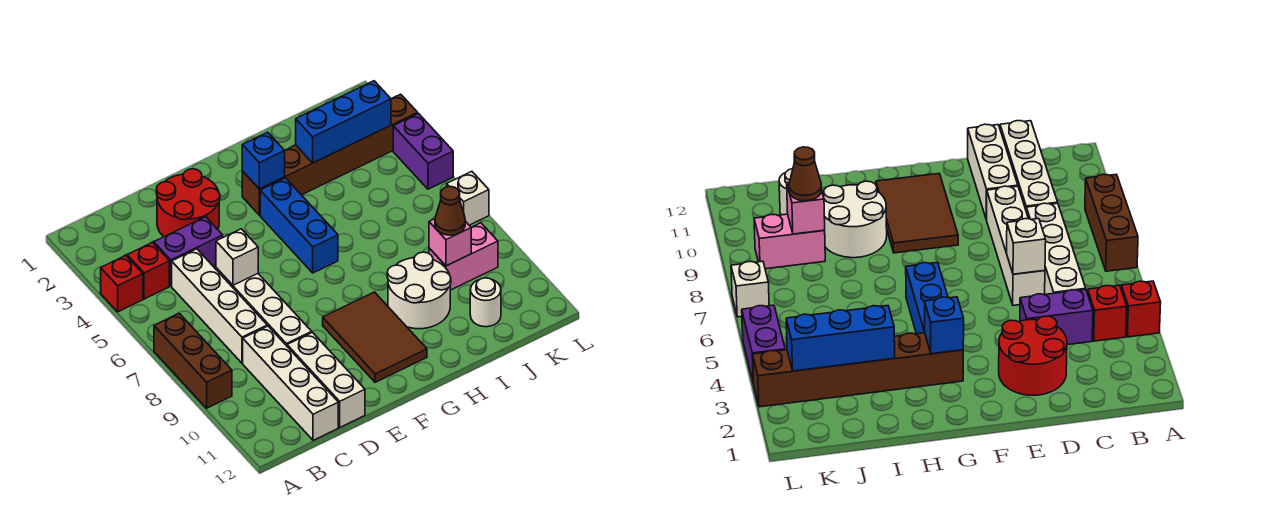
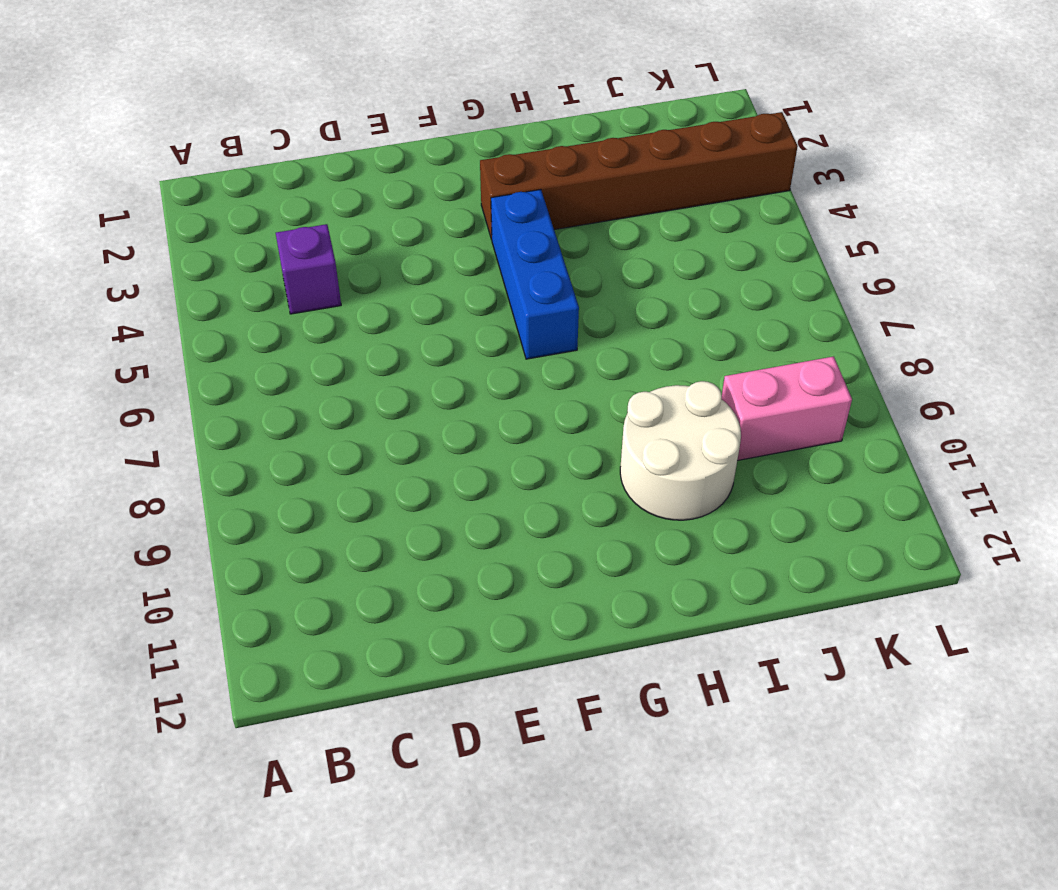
purple 1x1 brick [276,224,341,314] -> purple 1x2 brick [154,217,223,286]
none -> red 1x1 brick [101,256,143,312]
none -> brown 1x3 brick [154,313,232,408]
none -> red 1x1 brick [127,243,169,299]

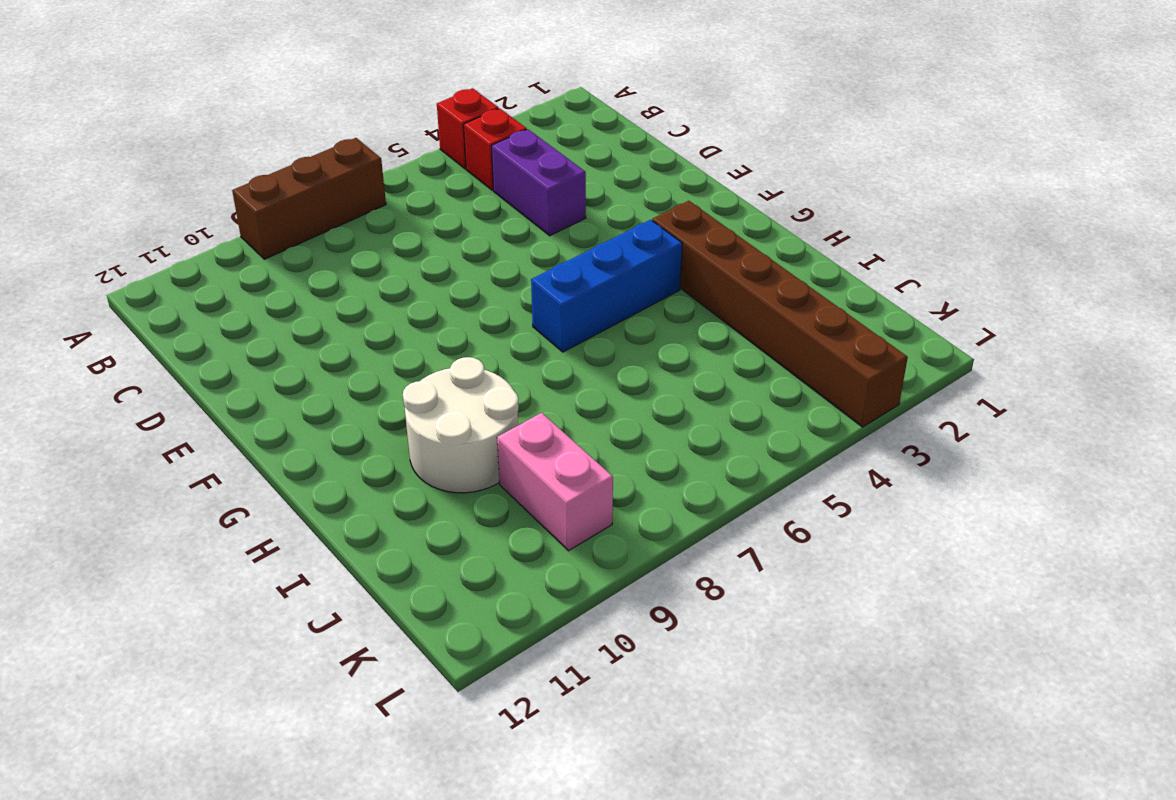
none -> white 1x4 brick [172,249,267,363]
none -> white 1x4 brick [243,326,338,440]
none -> red 2x2 round brick [156,169,220,237]

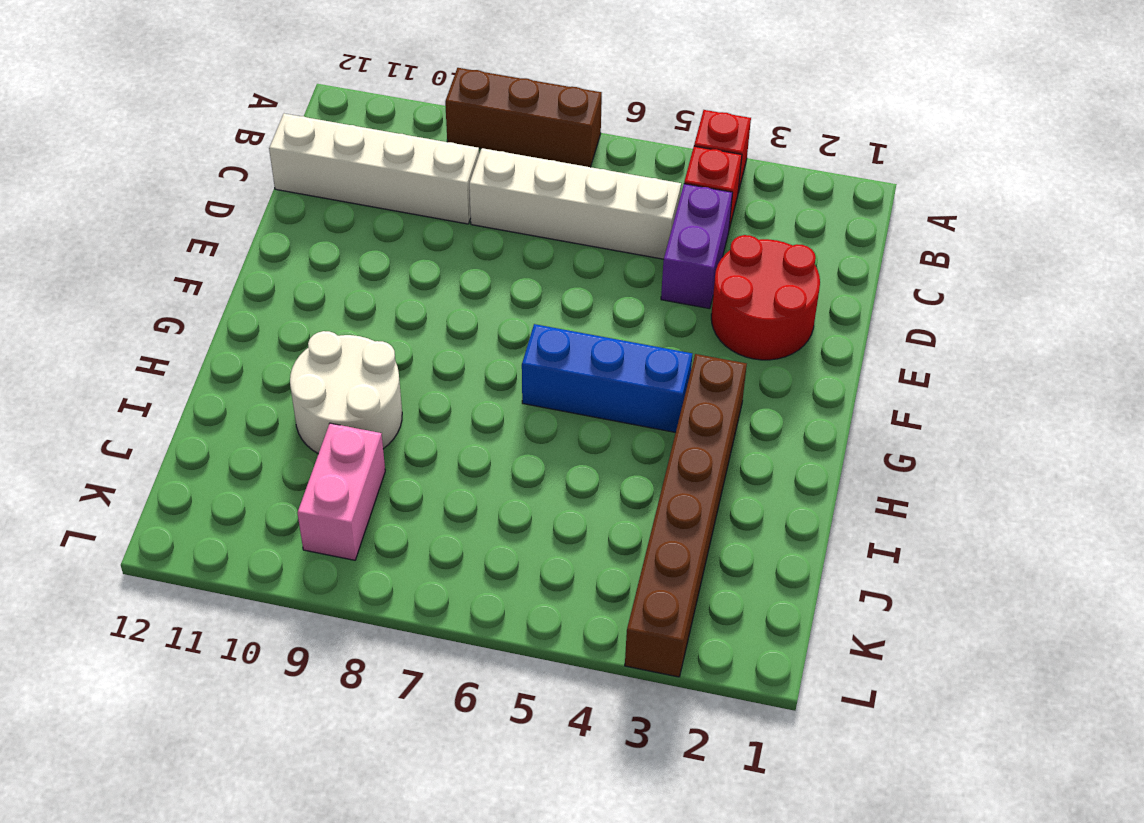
none -> white 1x4 brick [216,268,312,346]
none -> white 1x3 brick [287,332,365,427]
none -> brown 2x3 tile [323,292,427,382]

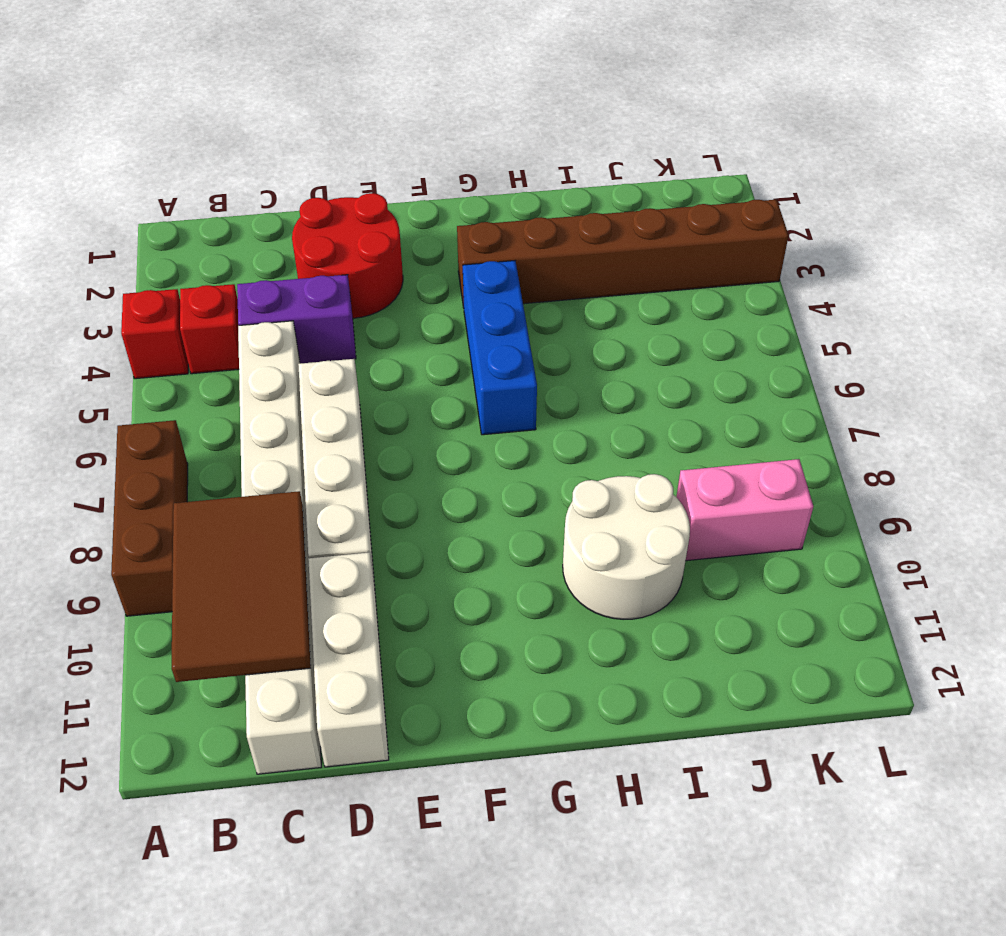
brown 2x3 tile [172,491,311,682] -> brown 2x3 tile moved to [323,292,427,382]
none -> white 1x1 round brick [470,278,501,327]
none -> purple 1x2 brick [393,114,453,189]
none -> white 1x1 brick [447,171,489,225]

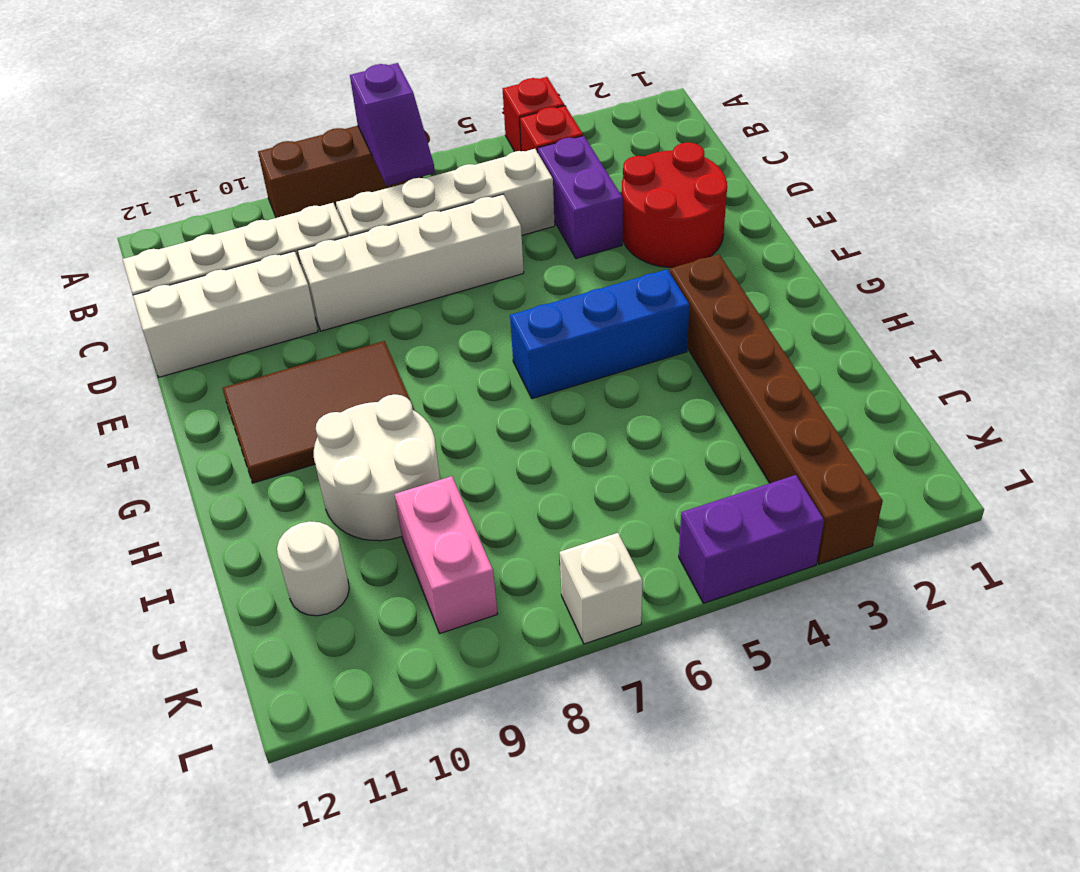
purple 1x2 slope [350,63,435,186] -> none
none -> white 1x1 brick [216,229,258,285]
none -> blue 1x1 brick [242,132,285,189]
none -> blue 1x3 brick [296,81,391,163]

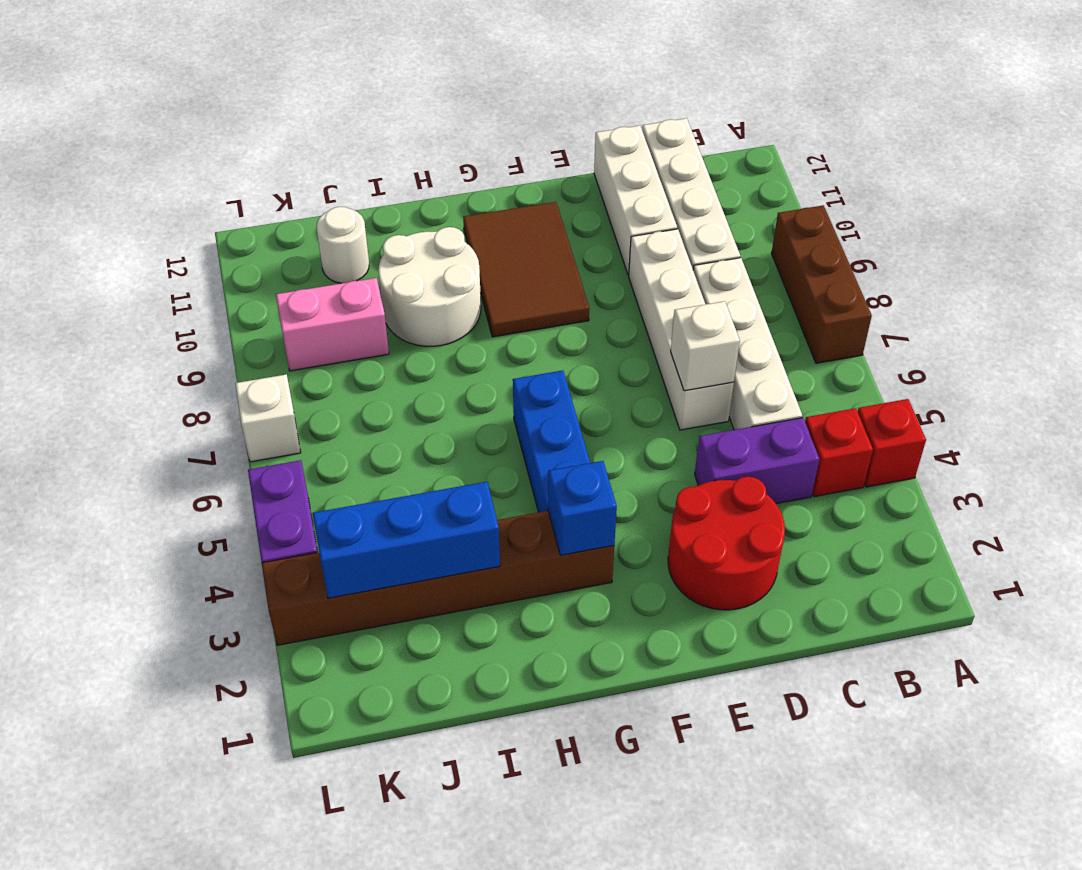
none -> pink 1x1 brick [429,219,471,266]
none -> brown 1x1 cone [435,186,465,235]

